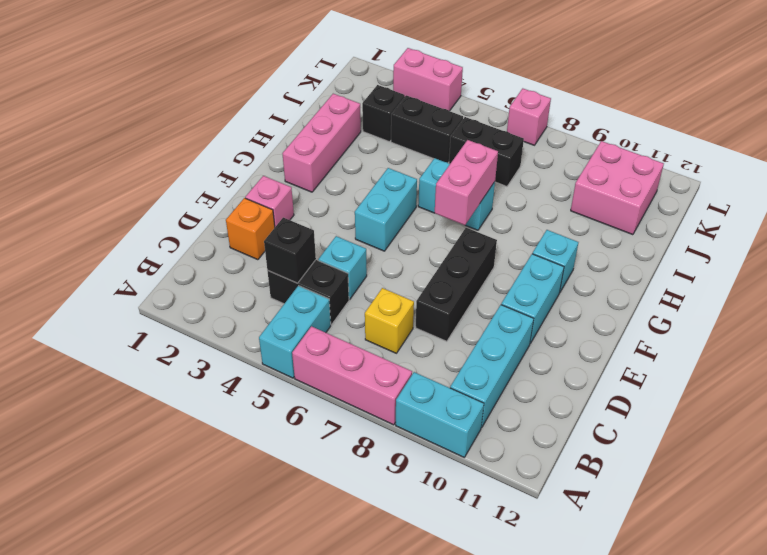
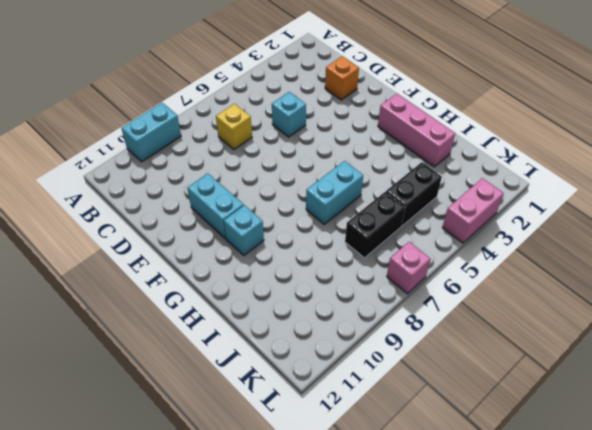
none -> cyan 1x2 brick [259,286,331,378]
none -> pink 1x3 brick [292,326,412,425]
none -> cyan 1x3 brick [450,305,534,428]

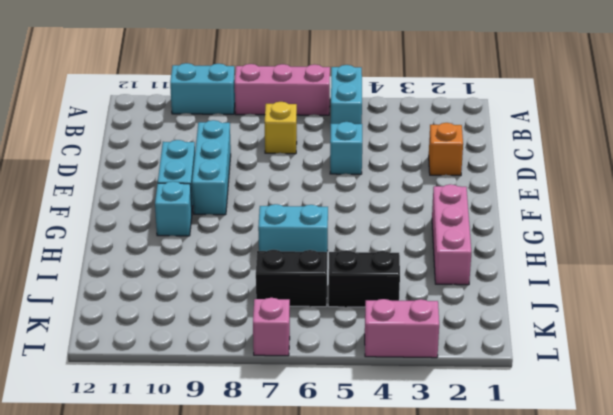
cyan 1x3 brick [192,120,231,215] -> cyan 1x3 brick moved to [450,305,534,428]
none -> black 1x2 brick [267,260,349,325]
none -> black 1x3 brick [416,228,497,341]
none -> pink 1x1 brick [245,176,294,227]

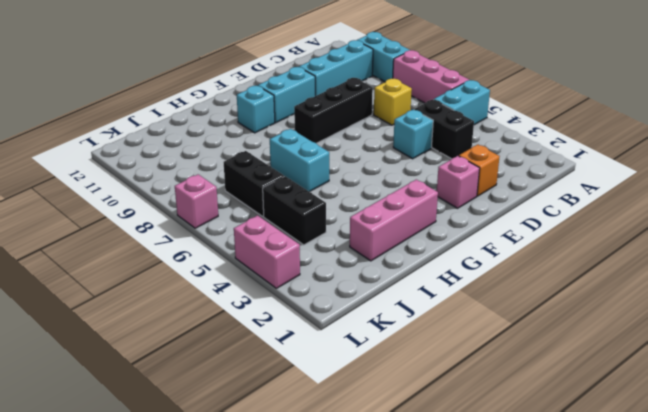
none -> cyan 1x2 brick [355,168,417,251]
none -> black 1x1 brick [362,85,405,142]
none -> pink 2x2 brick [571,141,664,235]

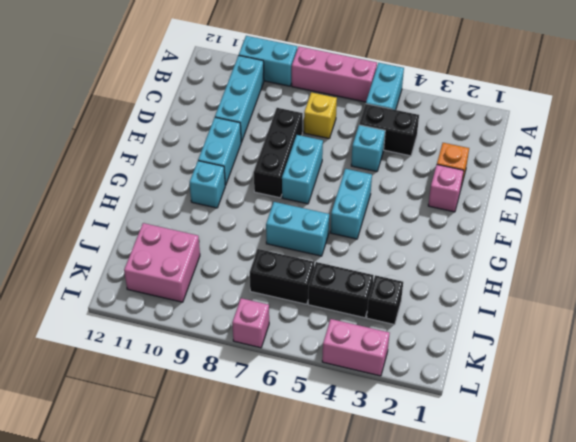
cyan 1x2 brick [282,135,323,204] -> none
none -> pink 1x3 brick [282,94,361,192]
none -> black 1x1 brick [264,218,316,283]
none -> pink 1x2 brick [435,140,498,225]

